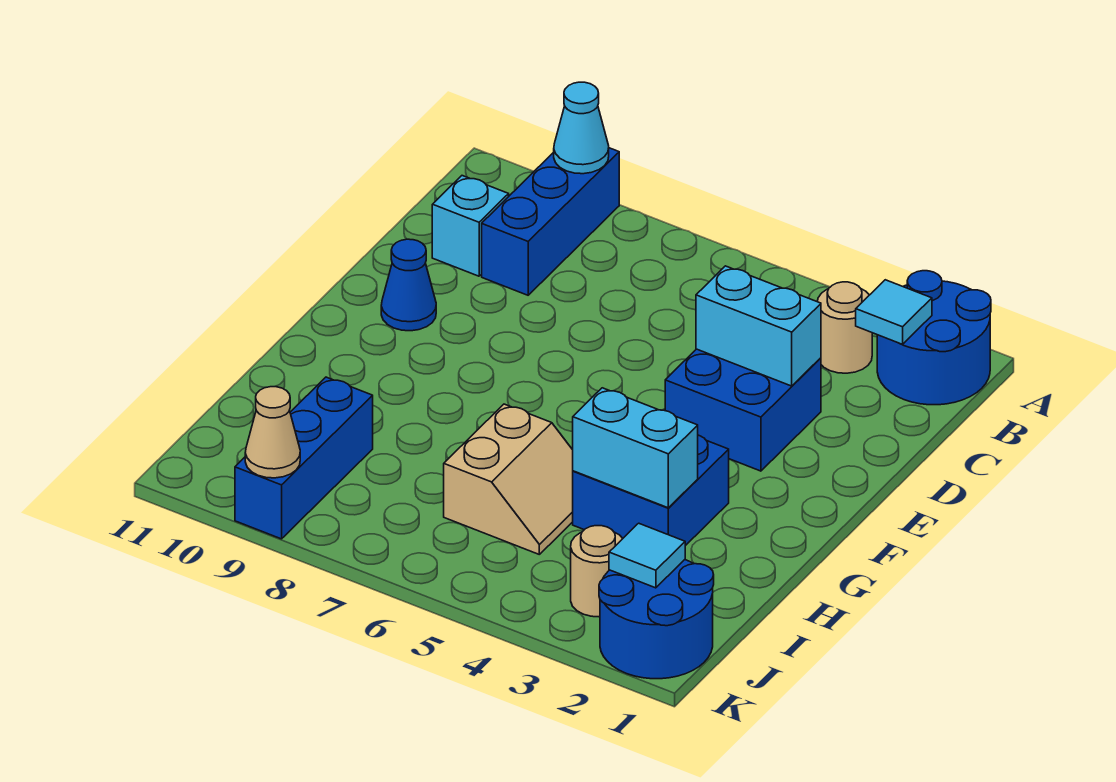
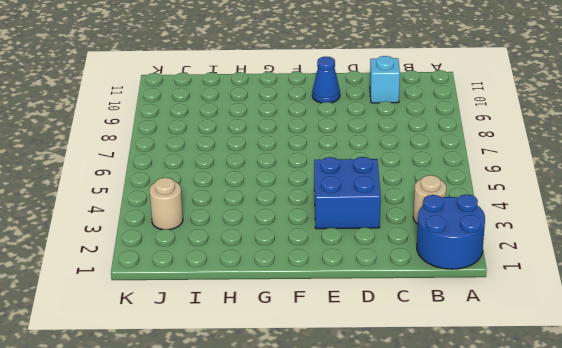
none -> blue 1x3 brick [482,148,619,295]
none -> blue 2x2 brick [573,435,729,546]
none -> tan 2x2 slope [444,404,573,554]

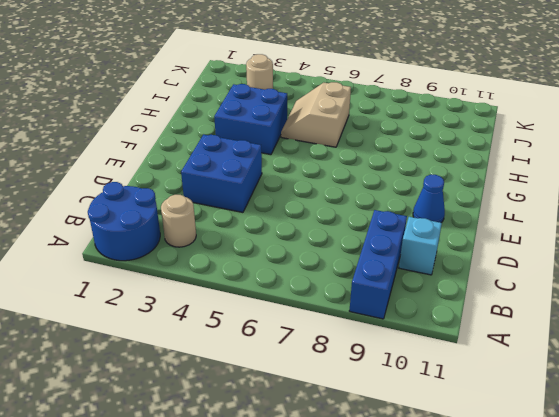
none -> blue 1x3 brick [235,377,373,539]
none -> blue 2x2 round brick [599,560,714,679]
none -> cyan 1x1 cone [554,82,609,174]

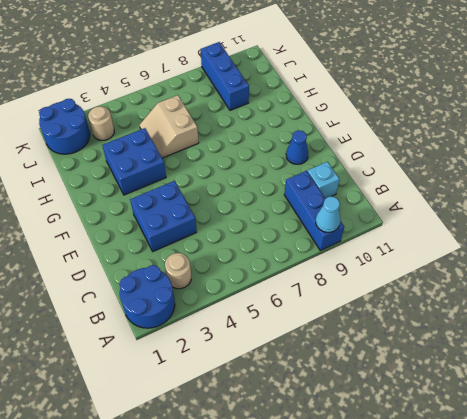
none -> cyan 1x1 tile [856,280,932,344]
none -> cyan 1x2 brick [696,266,821,386]
none -> cyan 1x2 brick [573,388,698,508]

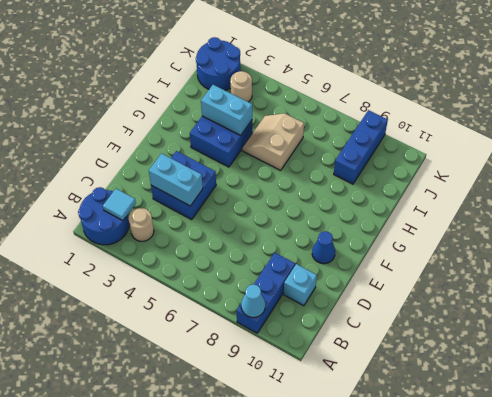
none -> cyan 1x1 tile [609,523,685,588]
none -> tan 1x1 cone [245,387,300,478]

